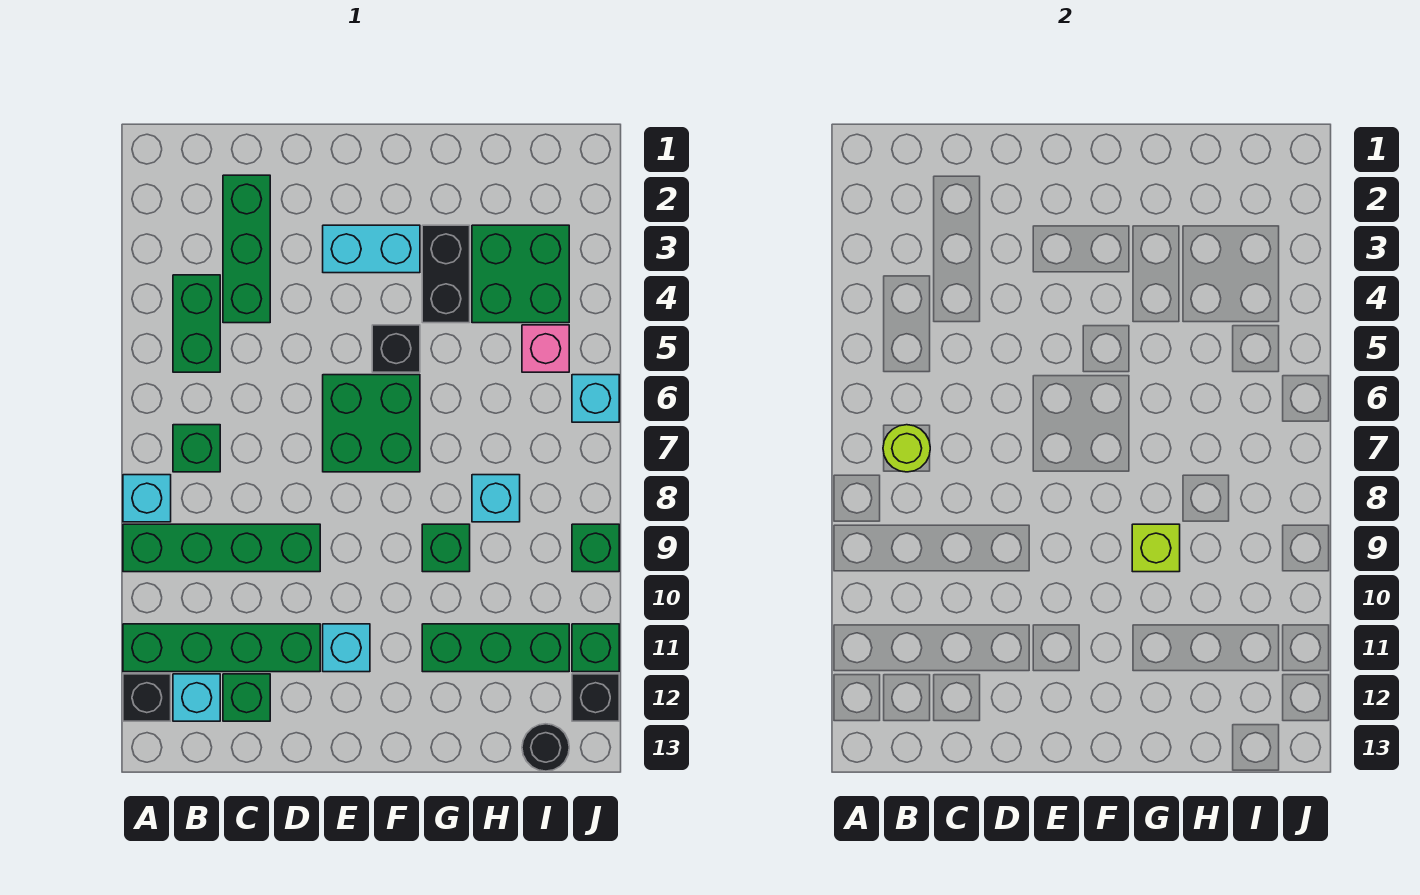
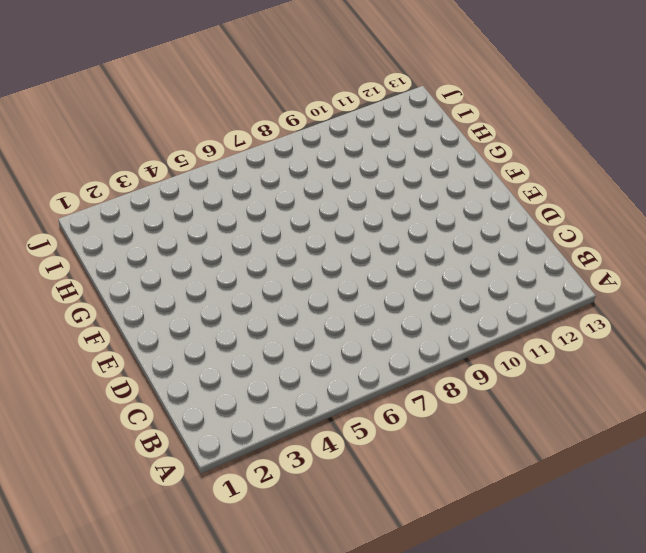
none -> cyan 1x1 brick [123,475,171,522]
none -> green 1x4 brick [123,524,320,572]
none -> green 1x4 brick [123,624,320,672]

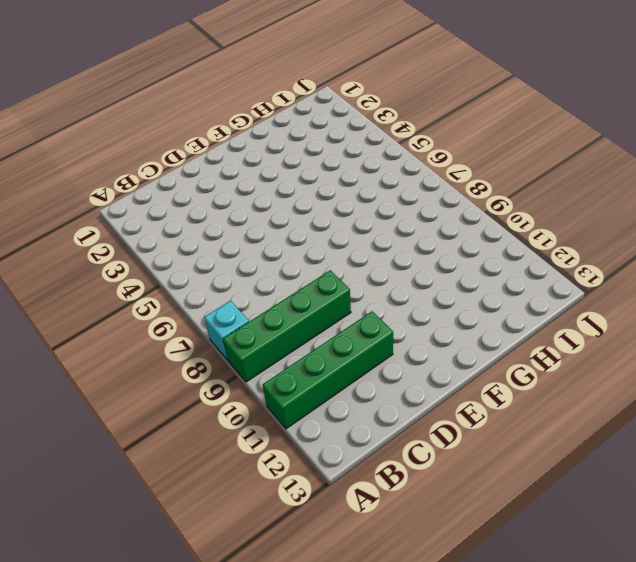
none -> black 1x1 brick [123,674,171,721]
none -> green 1x2 brick [173,275,220,372]
none -> green 1x1 brick [173,425,220,472]

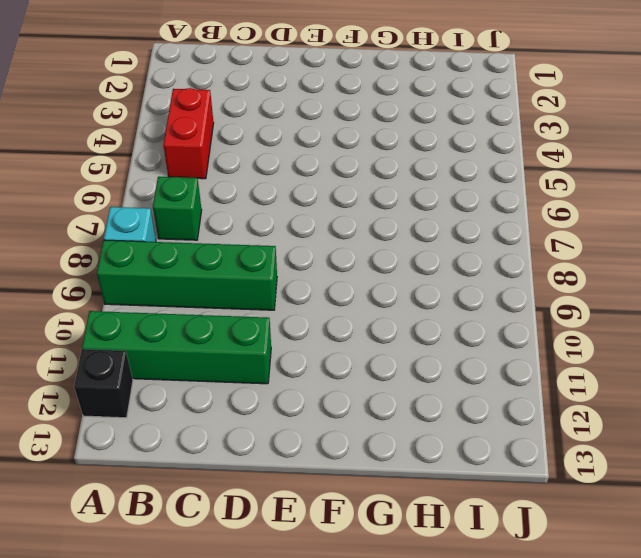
red 1x2 brick [163,88,214,179] -> green 1x2 brick [173,275,220,372]
none -> cyan 1x1 brick [173,674,220,721]
none -> green 1x3 brick [223,175,270,323]
none -> green 1x1 brick [223,674,270,721]

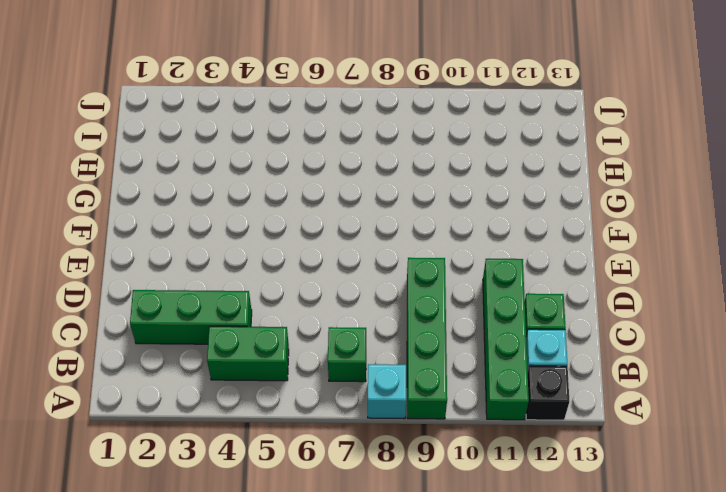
none -> cyan 1x2 brick [323,225,420,273]
none -> green 2x2 brick [323,375,420,472]
none -> cyan 1x1 brick [323,624,370,672]

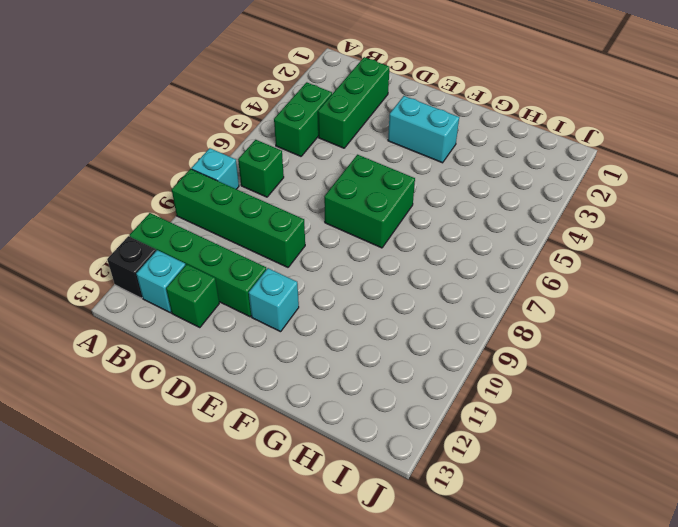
none -> black 1x1 brick [372,325,420,372]
none -> black 1x2 brick [422,225,470,323]
none -> green 1x1 brick [422,524,470,572]

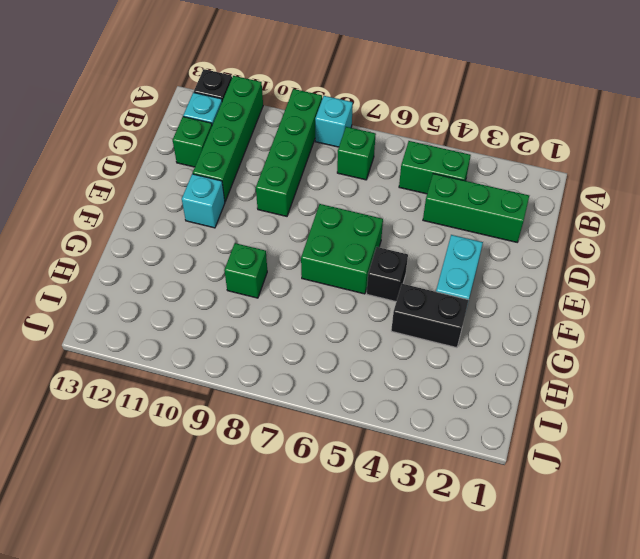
none -> green 1x3 brick [422,624,569,672]
none -> green 2x2 brick [472,225,569,323]
none -> cyan 1x1 brick [472,475,520,522]

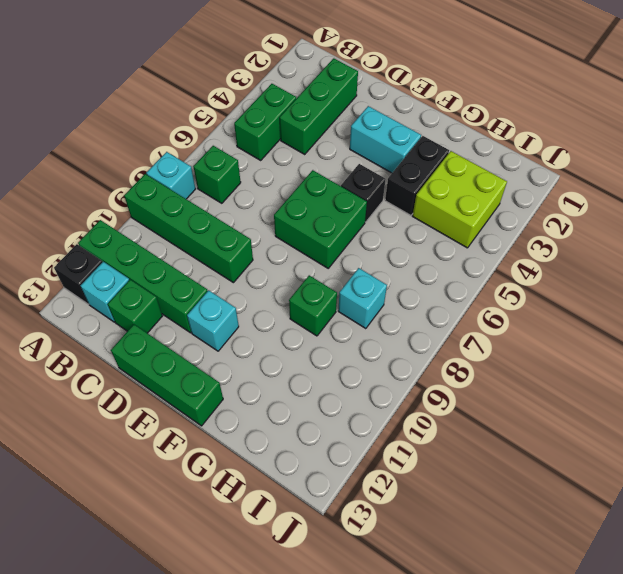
green 1x3 brick [111,325,223,426] -> green 1x3 brick moved to [422,624,569,672]
lime 2x2 brick [413,151,507,248] -> green 2x2 brick [472,225,569,323]
none -> pink 1x1 brick [522,325,569,372]
none -> black 1x1 round brick [522,724,569,771]
none -> cyan 1x1 brick [572,375,619,422]

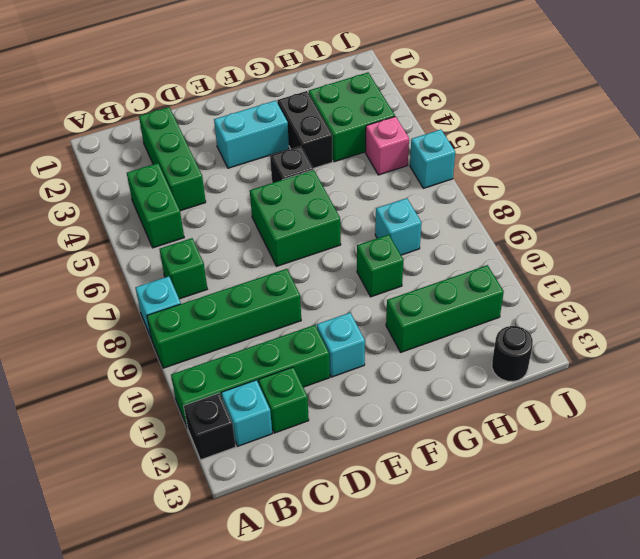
none -> green 1x1 brick [572,524,619,572]
none -> green 1x1 brick [572,624,619,672]
none -> black 1x1 brick [572,674,619,721]

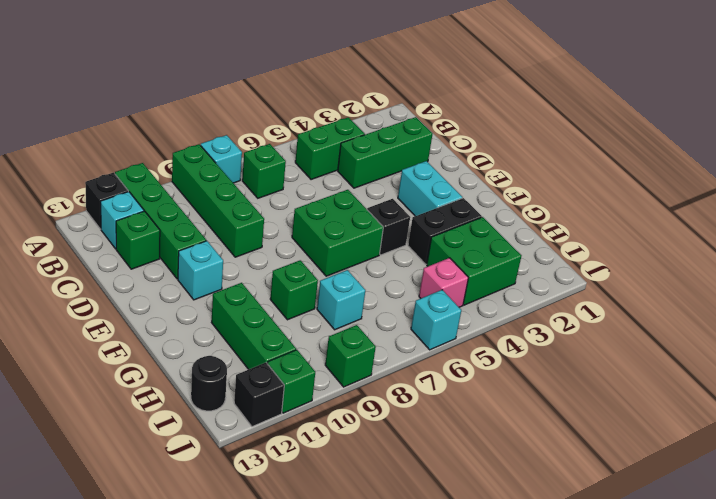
none -> lime 1x1 round brick [883,425,930,472]
none -> lime 1x1 brick [1132,524,1180,572]

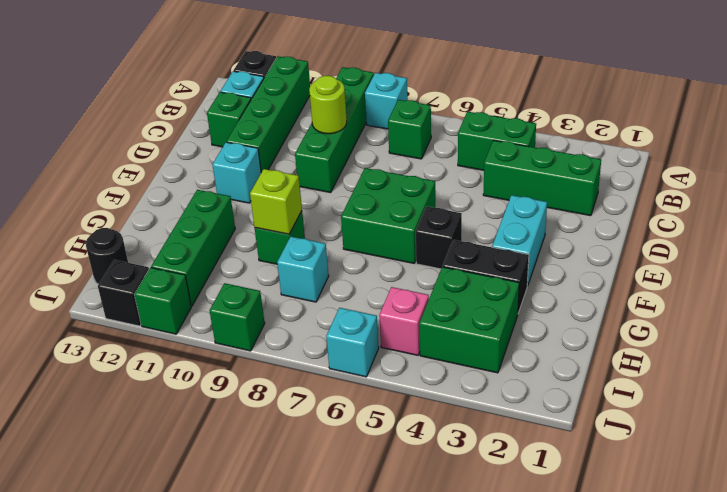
lime 1x1 round brick [309,76,347,134] -> lime 1x1 round brick moved to [883,425,930,472]

